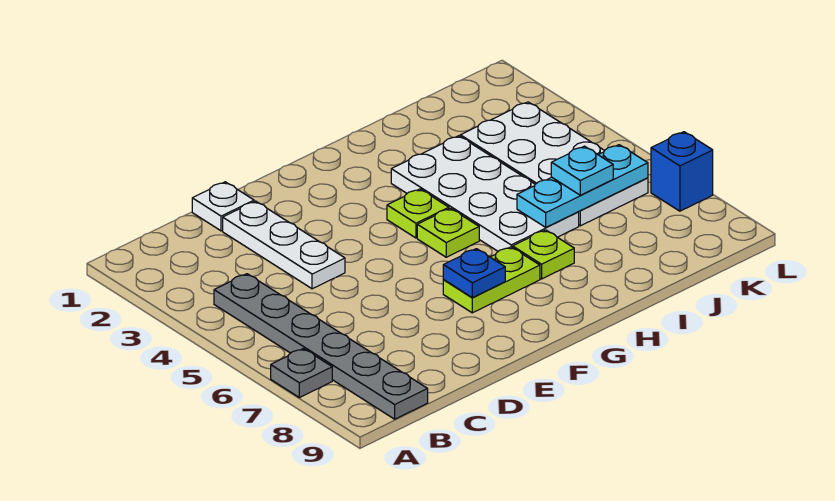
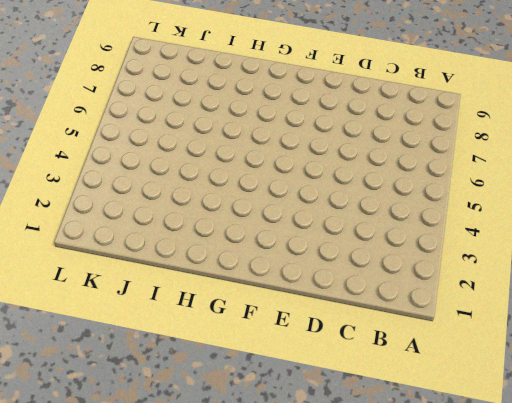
none -> grey 1x1 plate [271,349,332,398]
none -> grey 1x6 plate [214,274,428,419]
none -> white 1x1 plate [192,182,254,231]

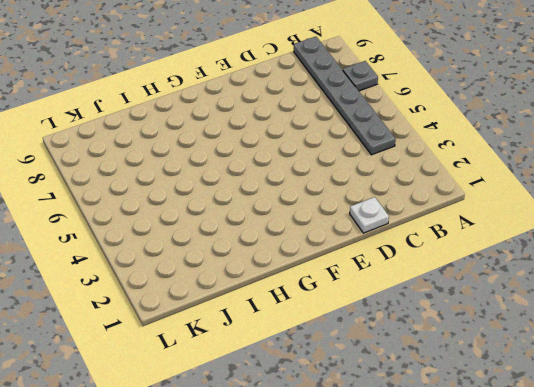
none -> white 1x3 plate [223,201,345,289]
none -> lime 1x2 plate [443,247,540,313]
none -> lime 1x1 plate [387,189,449,238]

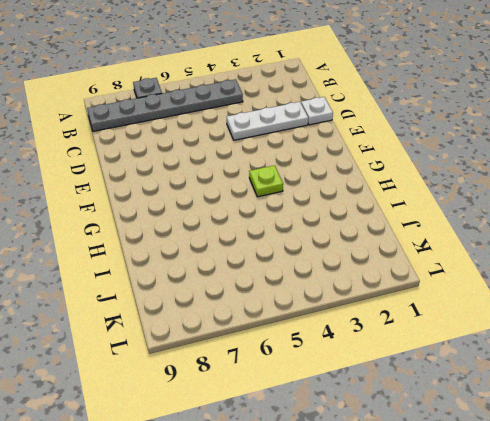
none -> lime 1x2 plate [443,247,540,313]
none -> lime 1x1 plate [417,208,479,257]
none -> white 2x4 plate [391,136,579,251]

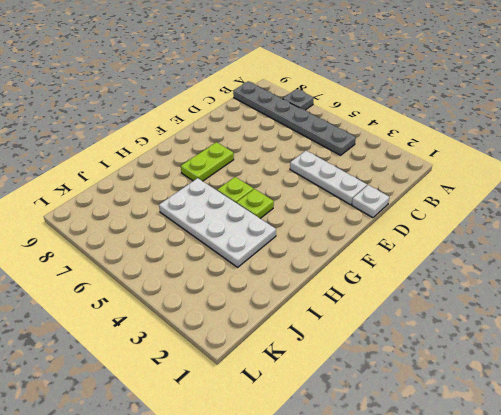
none -> lime 1x1 plate [513,230,574,279]
none -> white 2x4 plate [460,102,648,226]
none -> blue 1x1 brick [651,132,713,211]

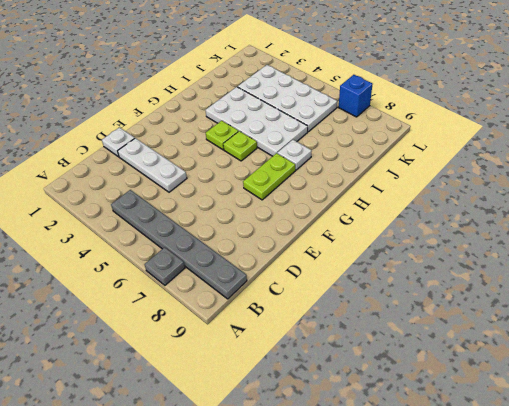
white 1x1 plate [277,140,312,170] -> lime 1x1 plate [513,230,574,279]
none -> blue 1x1 plate [443,249,505,298]
none -> cyan 1x3 plate [517,145,648,227]
none -> cyan 1x1 plate [551,146,613,195]

